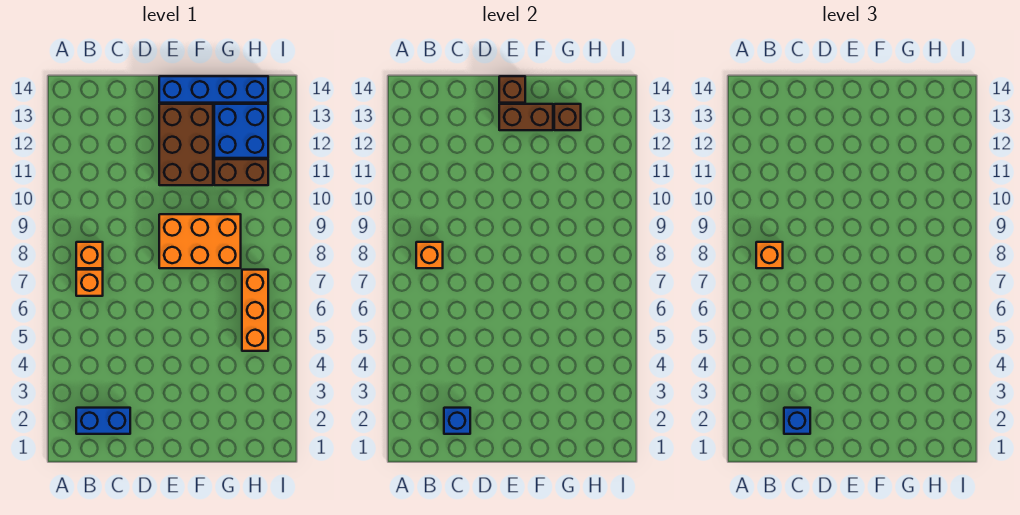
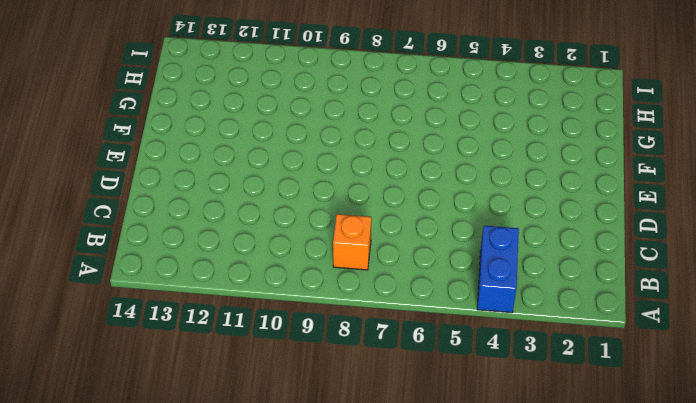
blue 1x2 brick [477,226,519,313] -> blue 1x2 brick moved to [76,408,130,434]
none -> orange 1x1 brick [76,270,103,296]
none -> orange 2x3 brick [159,214,241,268]
none -> brown 2x3 brick [159,104,213,185]

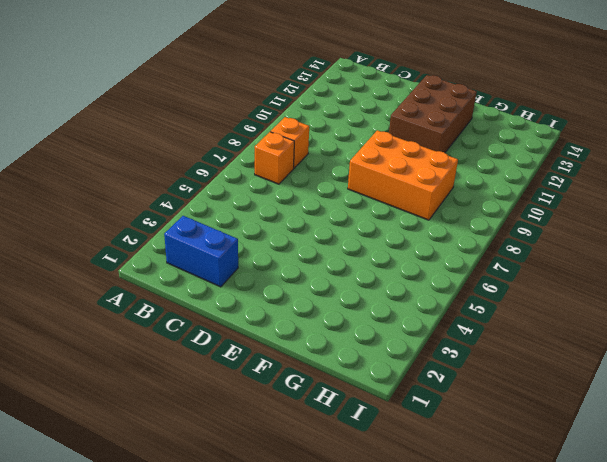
none -> blue 1x4 brick [159,76,268,103]
none -> brown 1x2 brick [214,159,268,185]
none -> blue 2x2 brick [214,104,268,158]

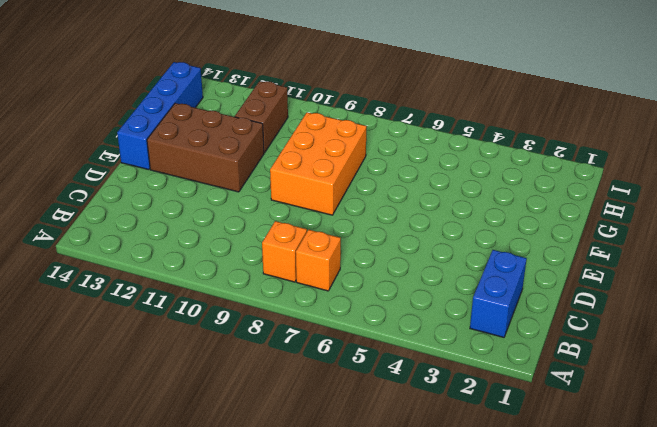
none -> blue 2x2 brick [214,104,268,158]
none -> orange 1x3 brick [242,270,268,351]
none -> orange 1x1 brick [416,242,443,268]

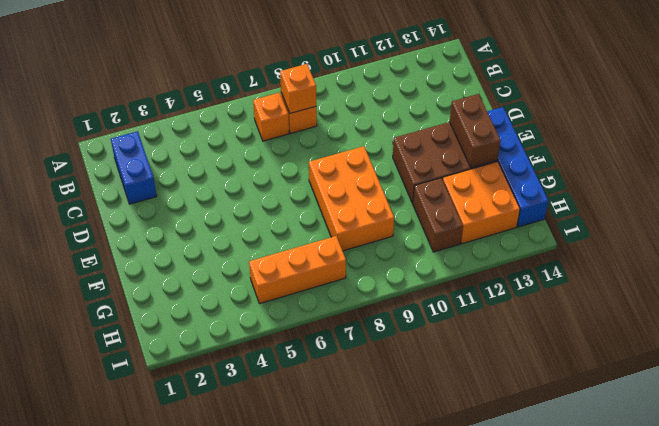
orange 2x2 brick [443,162,520,244] -> blue 2x2 brick [214,104,268,158]
none -> blue 1x1 brick [444,408,470,434]
none -> brown 1x1 brick [499,76,525,103]
none -> brown 1x1 brick [554,104,581,130]

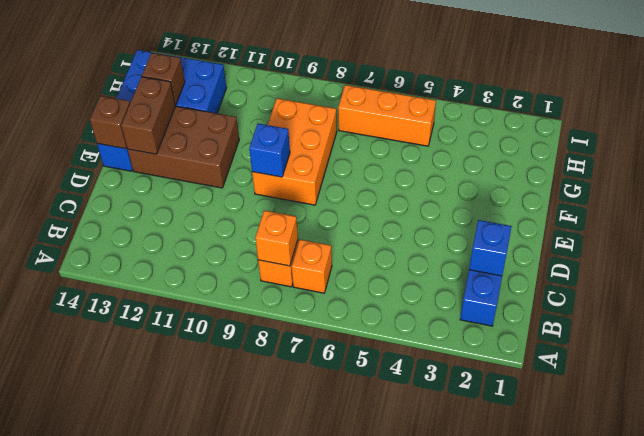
blue 1x1 brick [249,124,290,177] -> blue 1x1 brick moved to [784,408,810,434]
none -> brown 1x2 brick [214,159,268,185]
none -> orange 1x1 brick [756,242,783,268]

